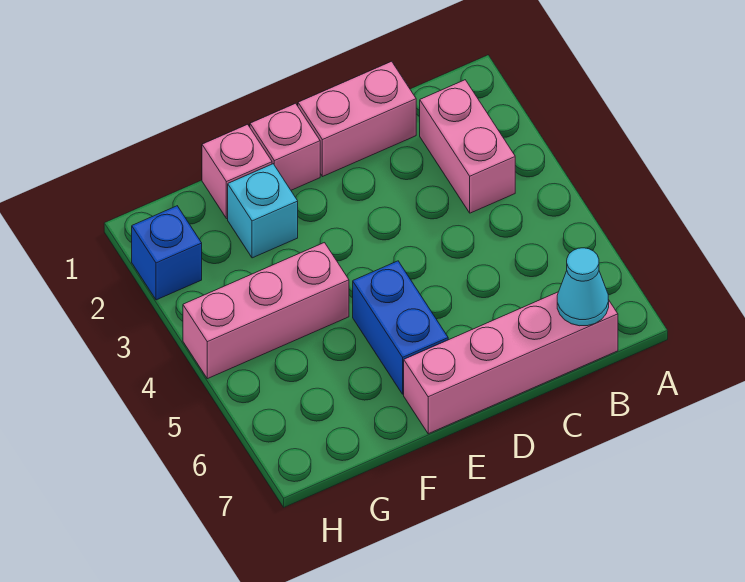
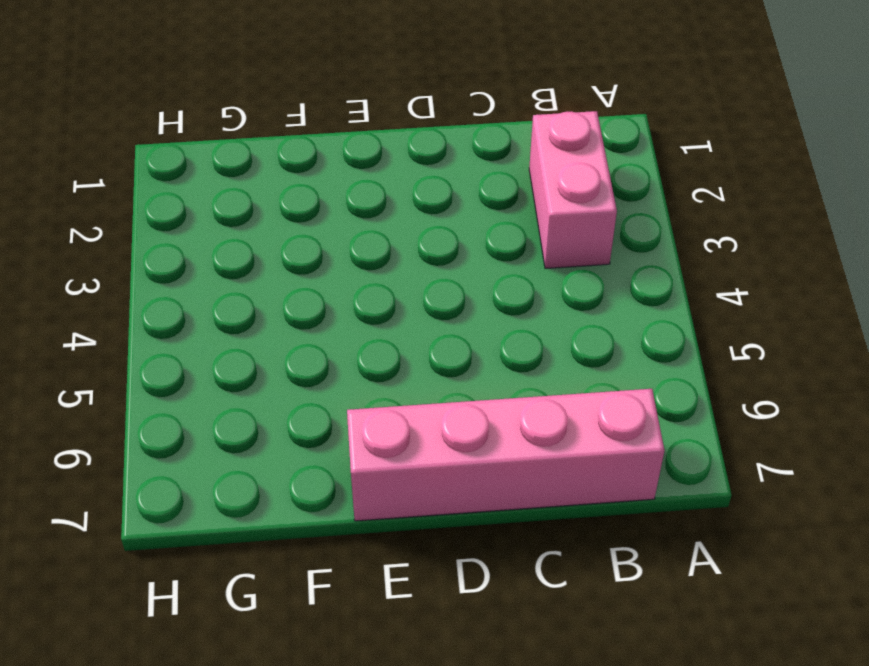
none -> pink 1x2 brick [298,61,416,177]
none -> pink 1x1 brick [250,103,320,190]

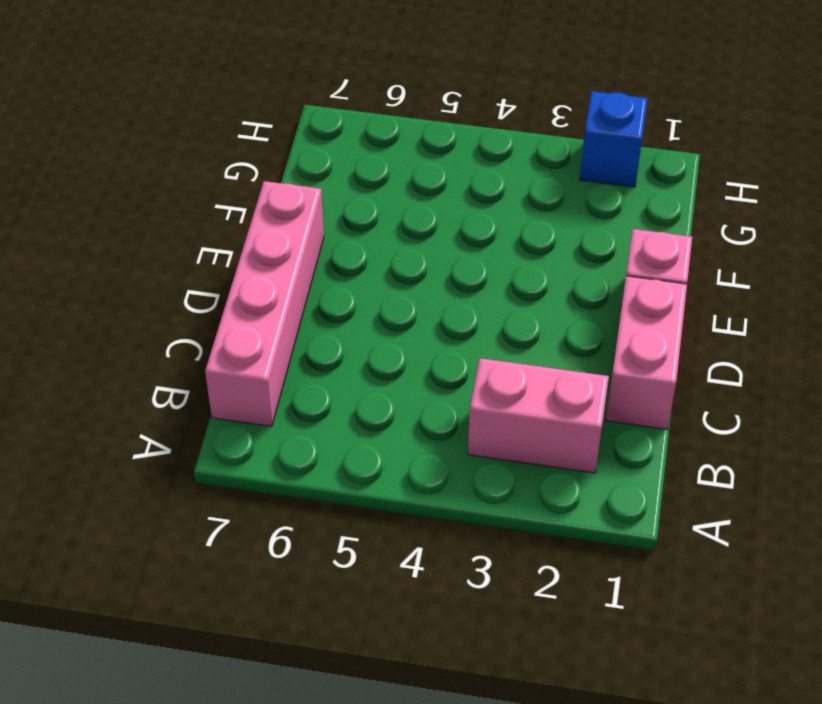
none -> blue 1x2 brick [353,261,448,394]
none -> pink 1x1 brick [202,124,272,219]

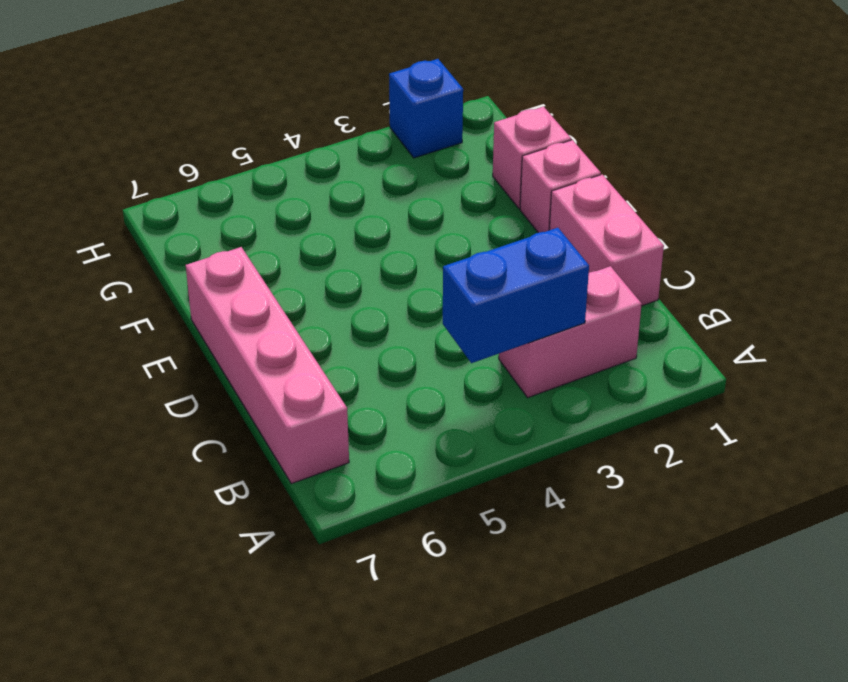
blue 1x2 brick [443,228,589,363] -> blue 1x2 brick moved to [353,261,448,394]
none -> cyan 1x1 brick [228,164,298,258]
none -> pink 1x3 brick [183,243,349,379]

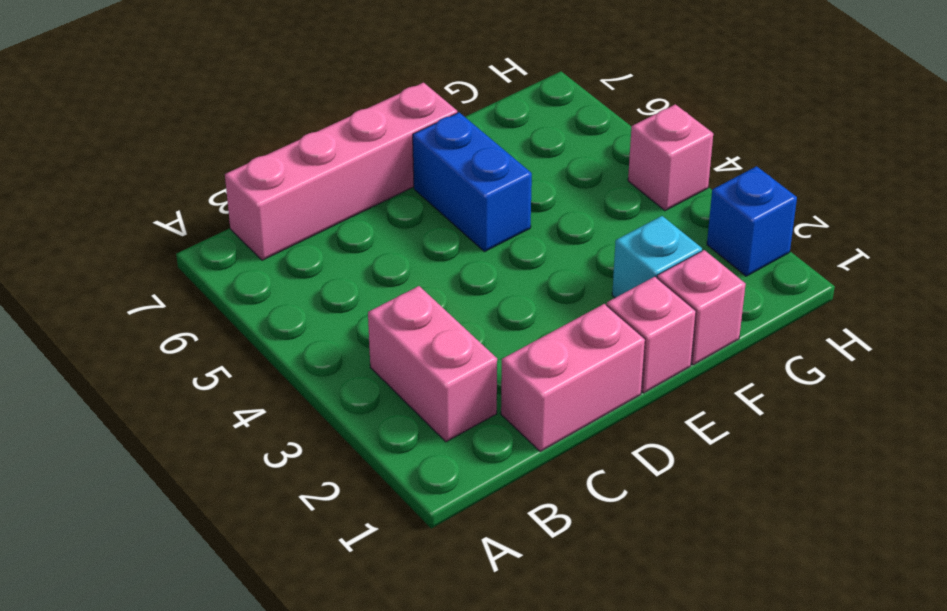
pink 1x1 brick [628,104,713,211] -> pink 1x3 brick [183,243,349,379]
none -> cyan 1x1 cone [557,248,609,326]

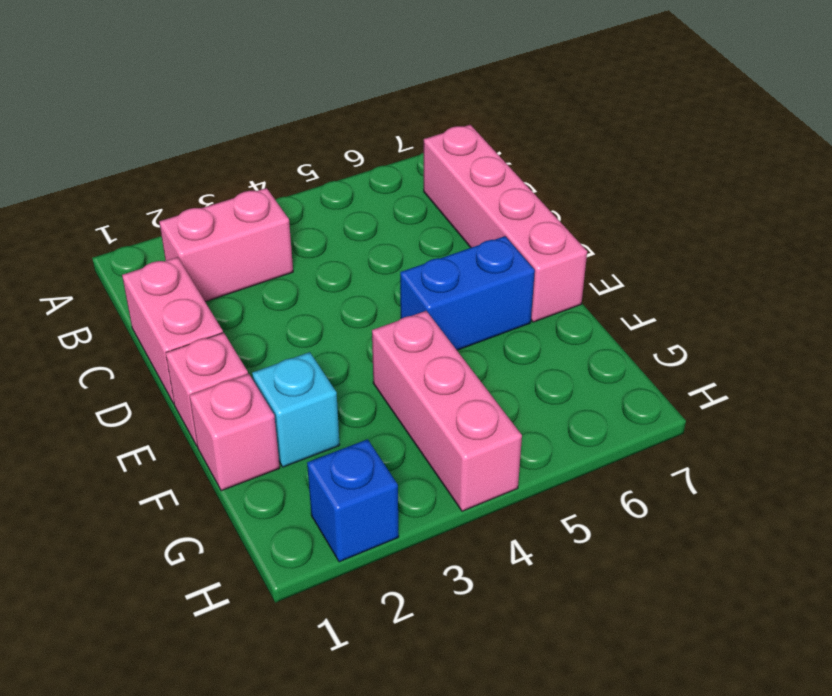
none -> cyan 1x1 cone [557,248,609,326]

